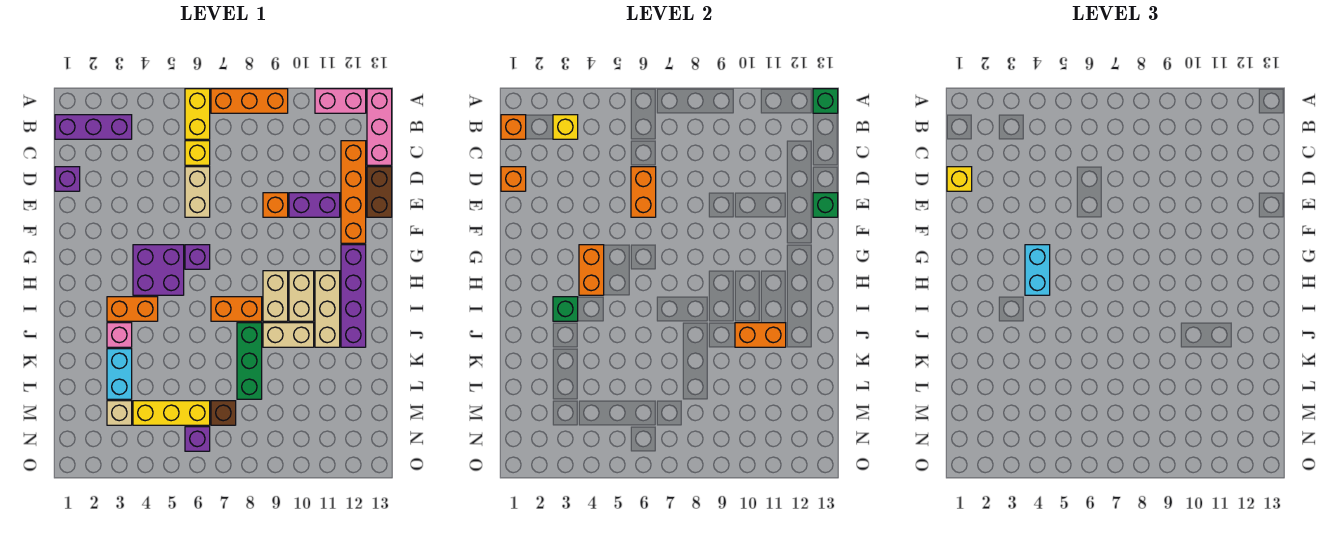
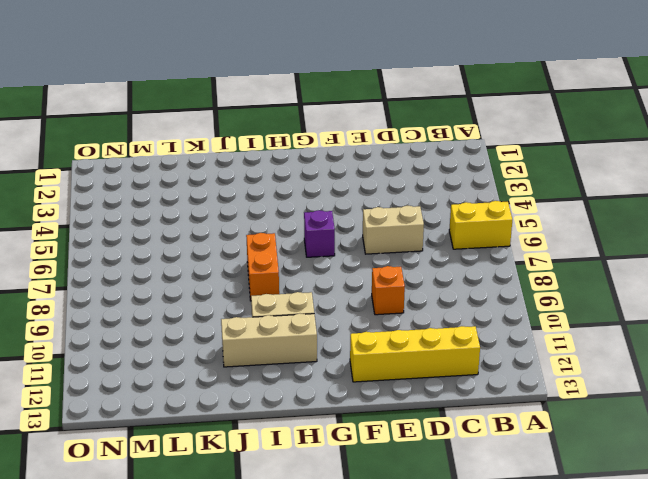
yellow 1x4 brick [350,326,480,382] -> orange 1x4 brick [341,141,366,243]
none -> orange 1x3 brick [211,89,288,113]
none -> pink 1x2 brick [315,89,366,113]
none -> pink 1x3 brick [367,89,392,165]
none -> purple 1x3 brick [55,115,132,139]

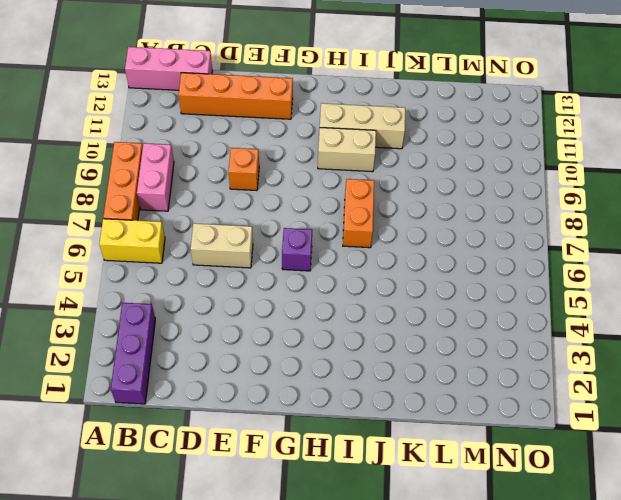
pink 1x2 brick [137,143,174,211] -> pink 1x2 brick moved to [315,89,366,113]
none -> yellow 1x1 brick [185,141,210,165]
none -> purple 1x1 brick [55,167,80,191]
none -> brown 1x2 brick [367,167,392,217]
none -> purple 1x2 brick [289,193,340,217]

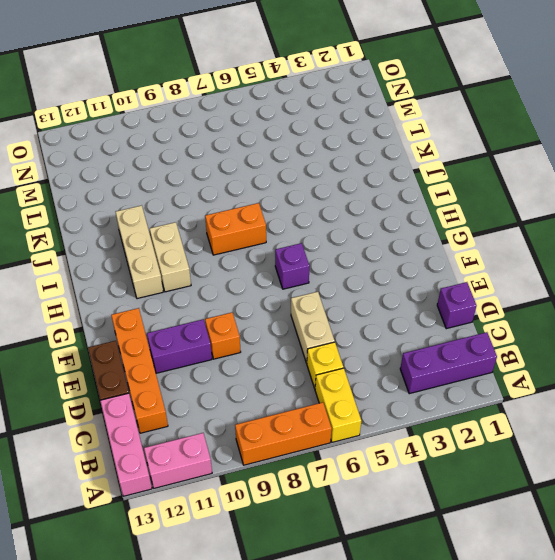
none -> purple 2x2 brick [133,245,184,295]
none -> purple 1x4 brick [341,245,366,347]
none -> tan 1x2 brick [263,271,288,321]
none -> orange 1x2 brick [107,297,158,321]

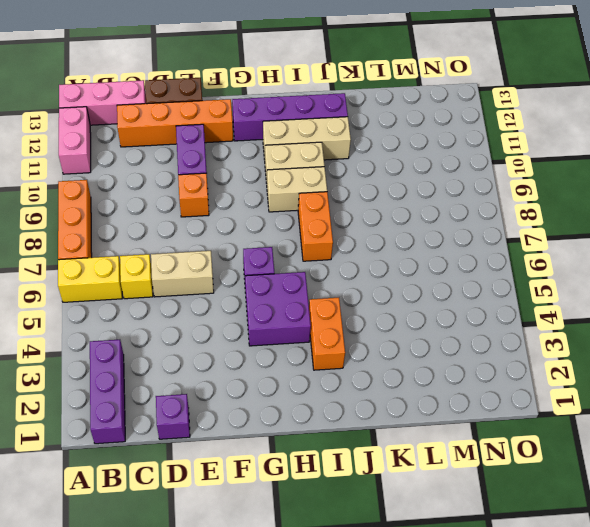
none -> pink 1x1 brick [107,323,132,347]
none -> green 1x3 brick [237,323,262,399]
none -> tan 1x2 brick [263,323,314,347]
none -> cyan 1x2 brick [107,349,132,399]

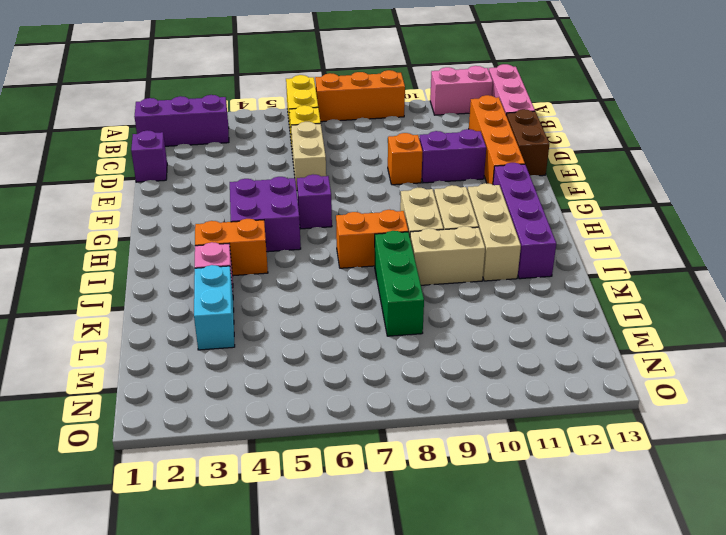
none -> tan 1x1 brick [107,401,132,425]
none -> yellow 1x3 brick [133,401,210,425]
none -> brown 1x1 brick [211,401,236,425]
none -> purple 1x1 brick [185,427,210,451]

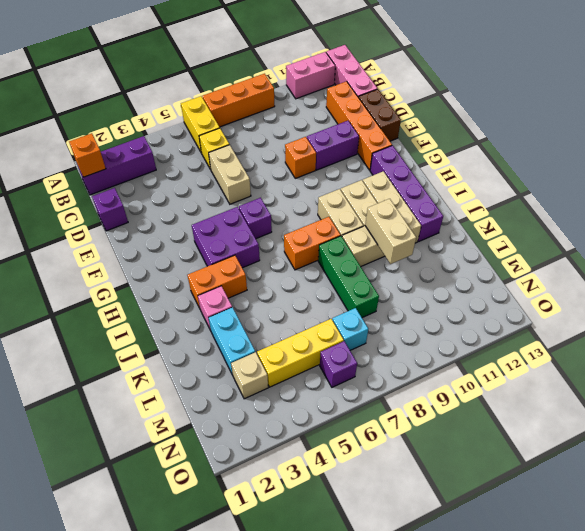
tan 1x2 brick [365,199,416,264] -> orange 1x2 brick [735,323,786,347]
cyan 1x1 brick [332,308,368,350] -> brown 1x1 brick [211,401,236,425]
none -> green 1x1 brick [813,89,838,113]
none -> yellow 1x1 brick [553,115,578,139]
none -> orange 1x1 brick [501,167,526,191]
none -> orange 1x2 brick [631,167,656,217]

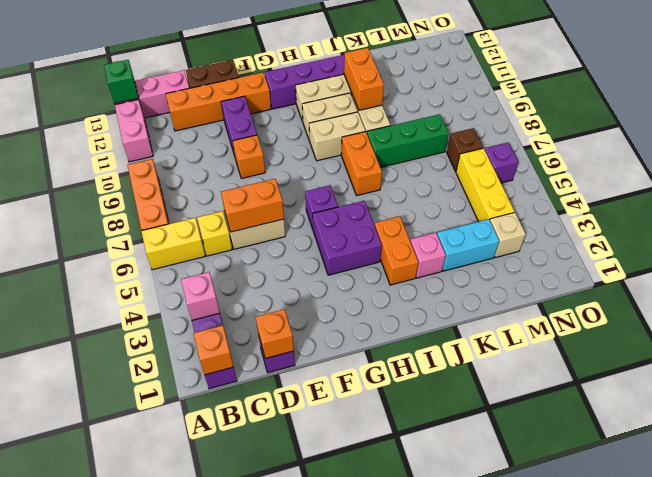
pink 1x1 brick [181,272,220,320] -> yellow 1x1 brick [553,115,578,139]
none -> green 1x1 brick [813,193,838,217]
none -> orange 1x2 brick [579,245,604,295]
none -> green 1x1 brick [553,297,578,321]
none -> yellow 1x1 brick [947,167,972,191]

